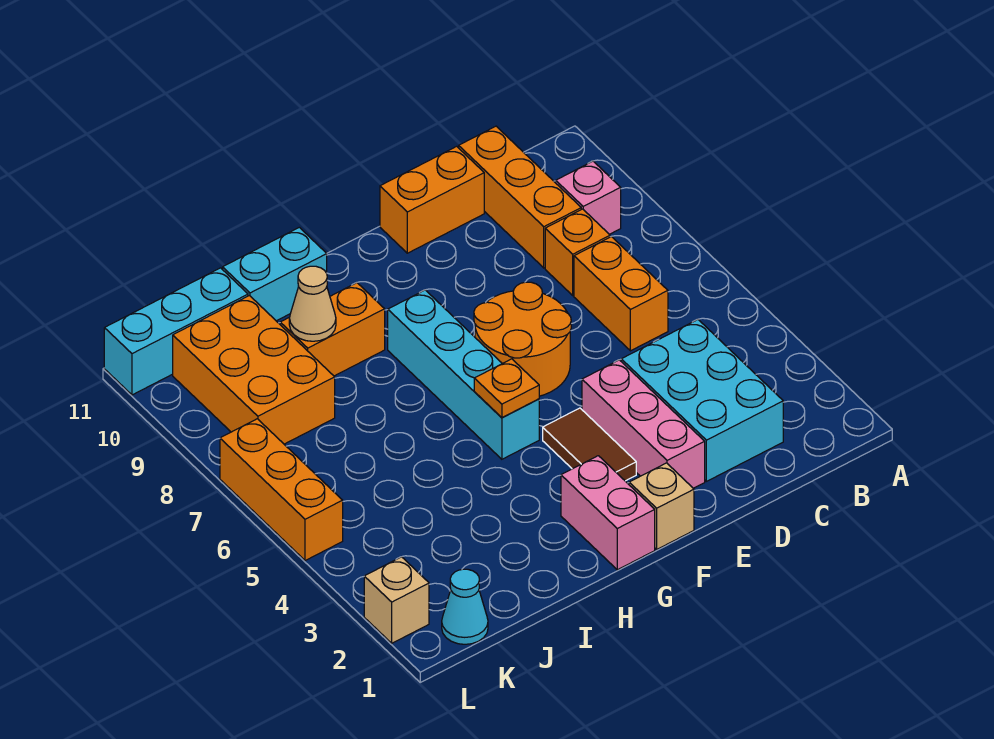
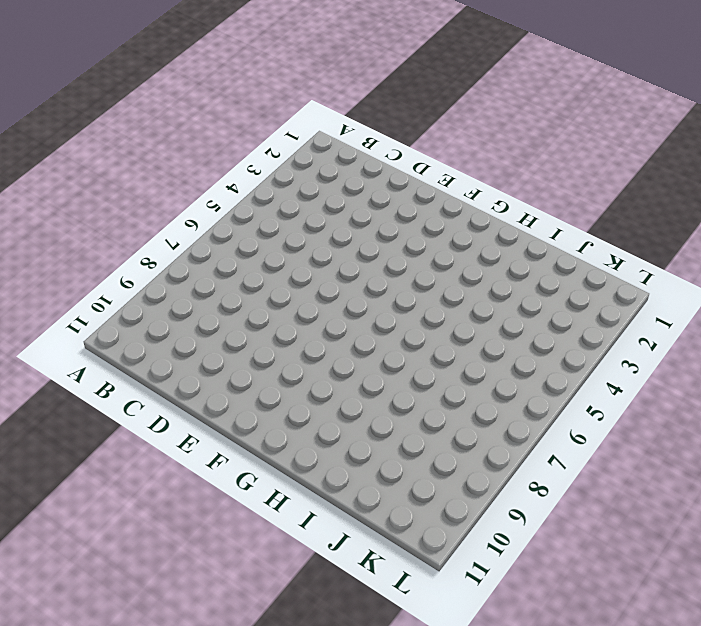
none -> pink 1x1 brick [556,161,621,234]
none -> cyan 2x3 brick [621,319,783,481]
none -> orange 1x2 brick [574,237,668,351]

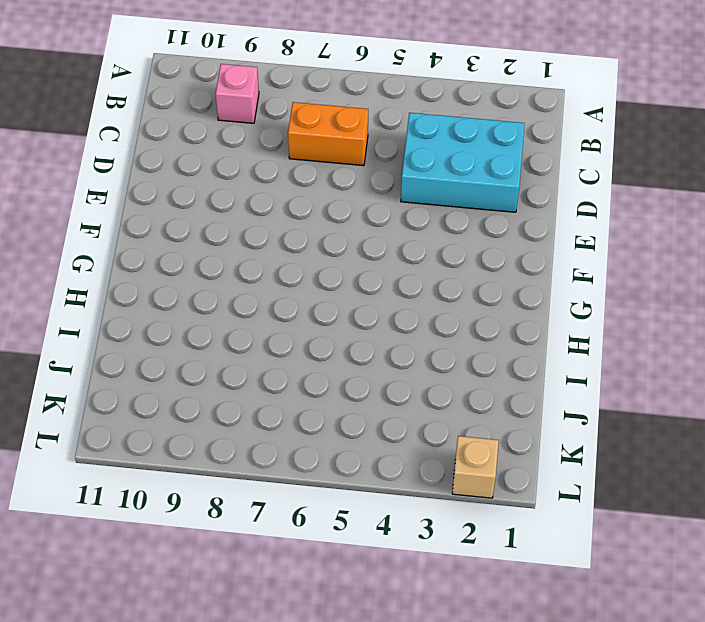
none -> orange 1x1 brick [545,209,610,295]
none -> orange 1x3 brick [459,126,581,268]
none -> orange 1x2 brick [380,146,484,253]

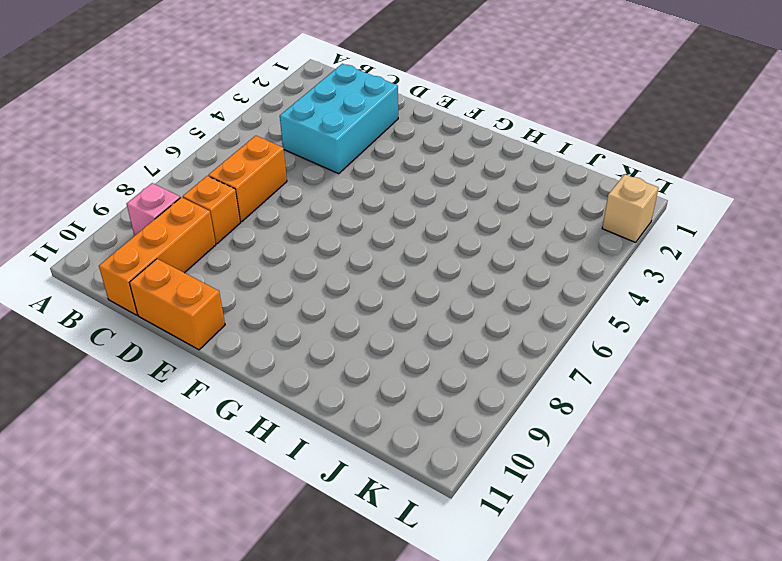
none -> pink 1x3 brick [582,360,705,488]
none -> orange 2x2 round brick [474,282,571,396]
none -> tan 1x1 brick [629,463,694,549]

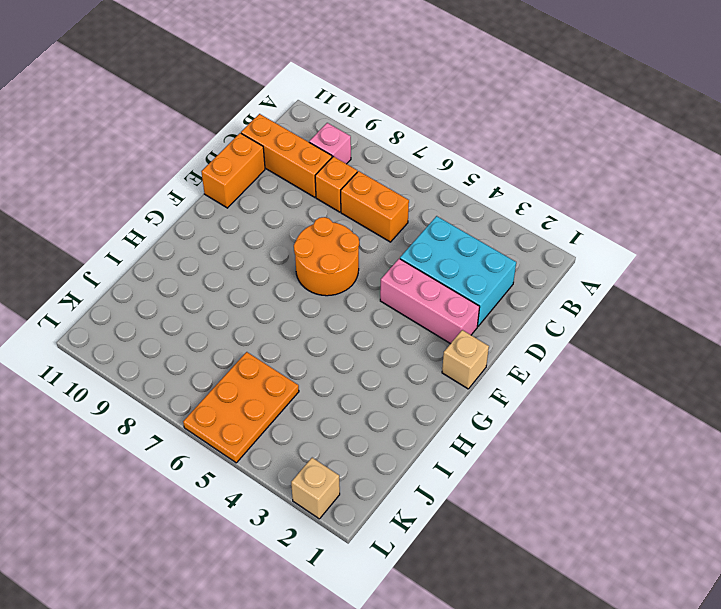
orange 2x3 plate [183,352,299,463] -> orange 1x3 brick [220,419,343,561]
none -> brown 1x2 tile [543,408,636,481]
none -> pink 1x2 brick [561,456,655,570]
none -> cyan 1x4 brick [388,290,539,459]

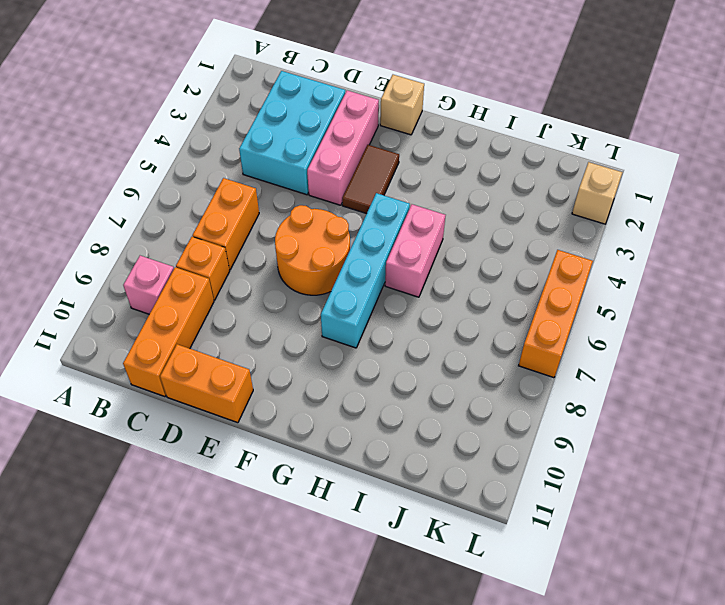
pink 1x2 brick [385,204,446,297] -> pink 1x2 brick moved to [561,456,655,570]
none -> orange 1x2 brick [280,283,385,376]
none -> cyan 1x2 brick [223,227,327,321]
none -> orange 2x3 brick [173,296,335,444]

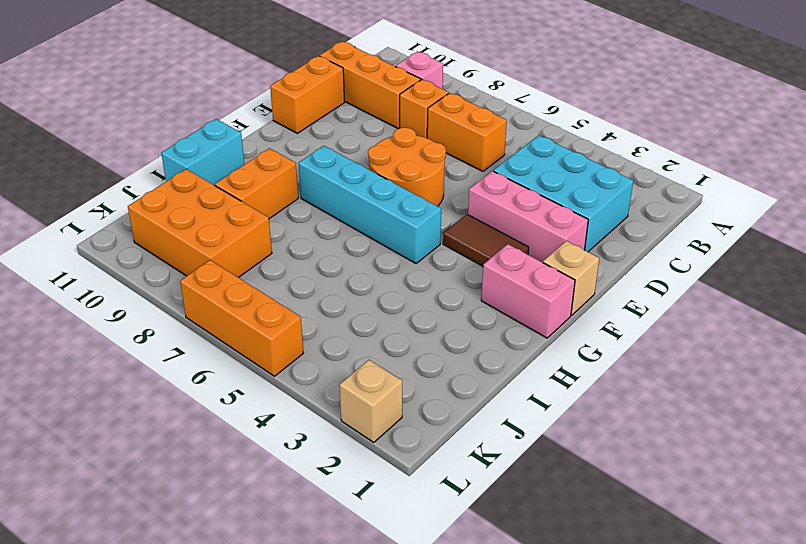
none -> cyan 1x3 brick [104,268,248,395]
none -> cyan 1x1 cone [442,569,488,644]
none -> orange 1x1 plate [474,359,539,417]

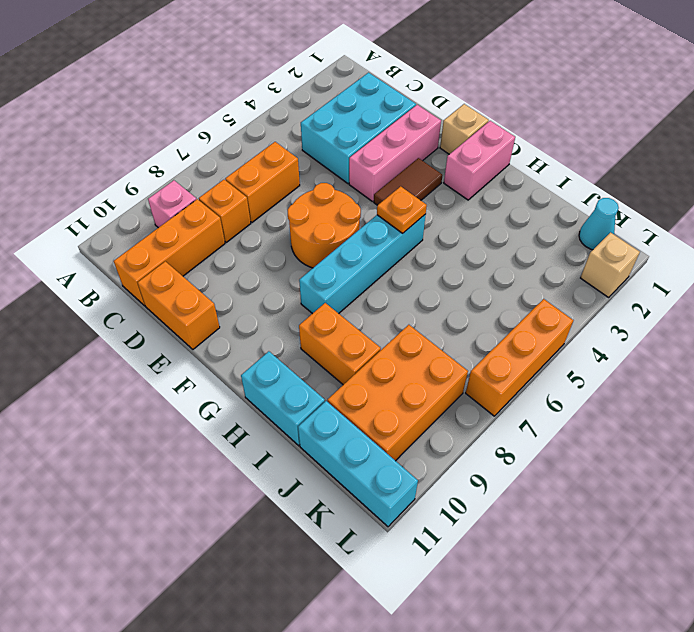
none -> tan 1x1 cone [289,266,336,341]

